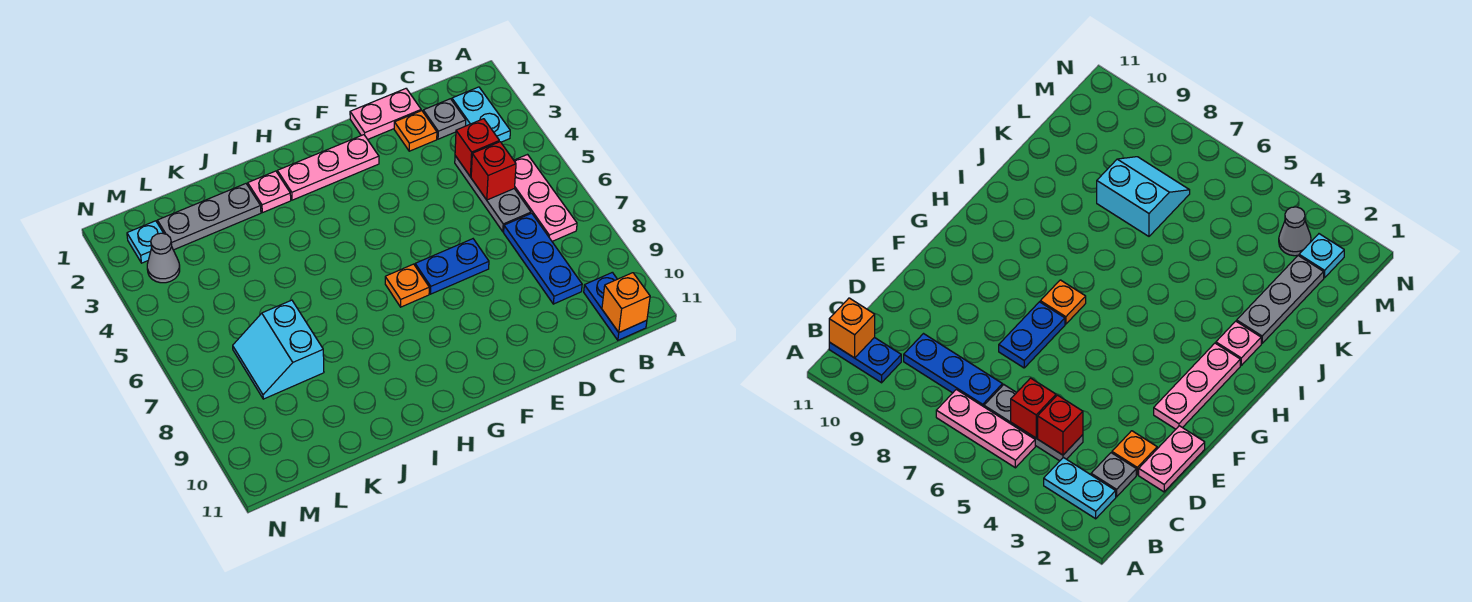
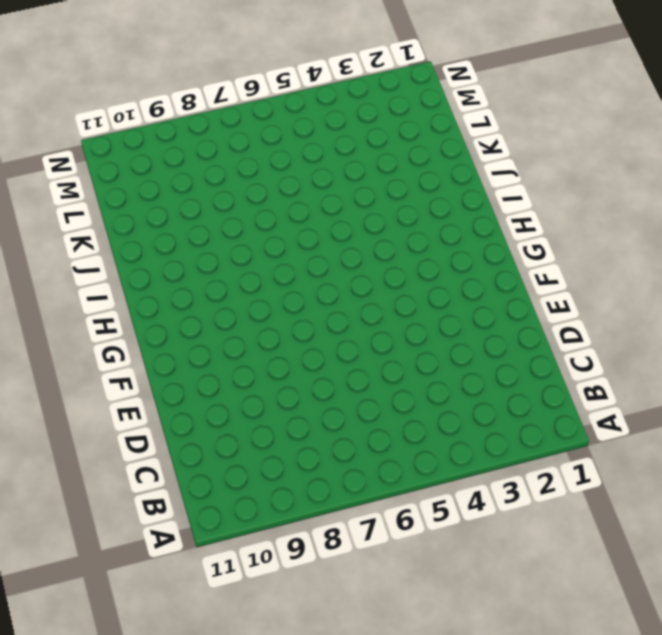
none -> cyan 1x2 plate [452,87,510,142]
none -> pink 1x3 plate [514,155,577,241]
none -> blue 1x2 plate [584,272,647,340]

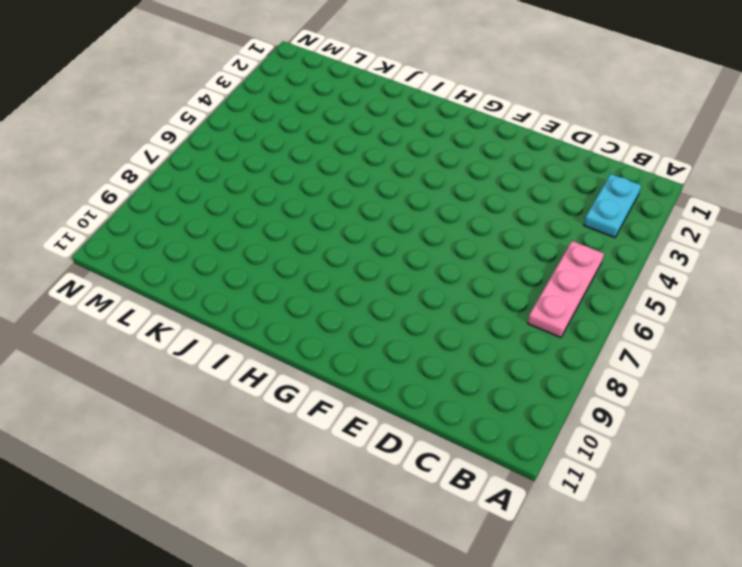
none -> blue 1x2 plate [584,272,647,340]
none -> grey 1x1 plate [423,99,466,139]
none -> grey 1x3 plate [455,156,531,232]

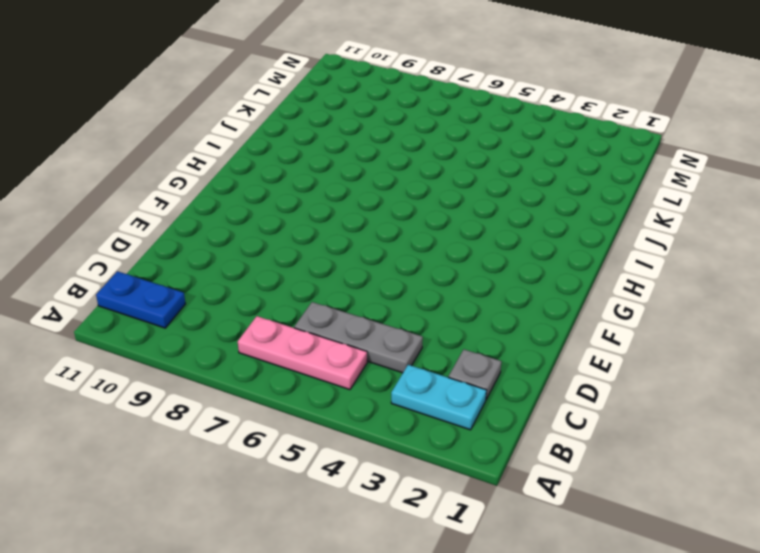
none -> blue 1x3 plate [504,213,582,304]
none -> pink 1x2 plate [350,89,421,139]
none -> orange 1x1 plate [394,111,437,151]

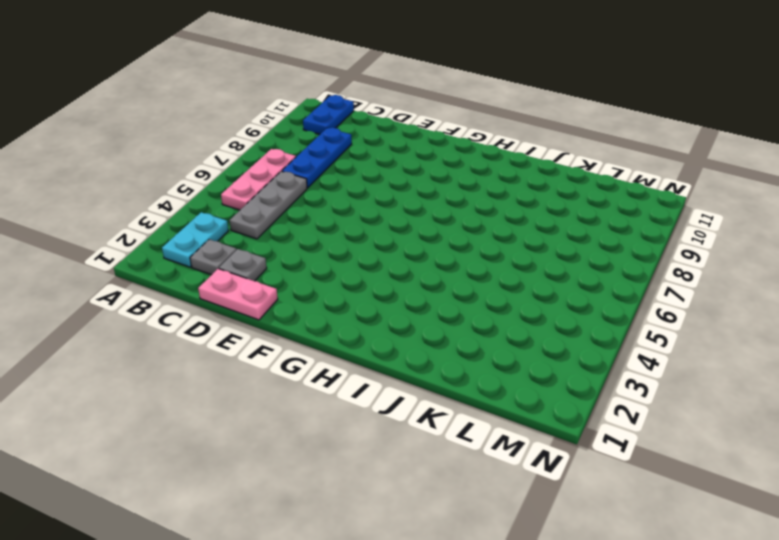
grey 1x1 plate [219,249,267,281] -> orange 1x1 plate [394,111,437,151]
none -> blue 1x2 plate [415,239,489,294]
none -> pink 1x3 plate [277,135,379,200]
none -> orange 1x1 plate [385,264,429,307]

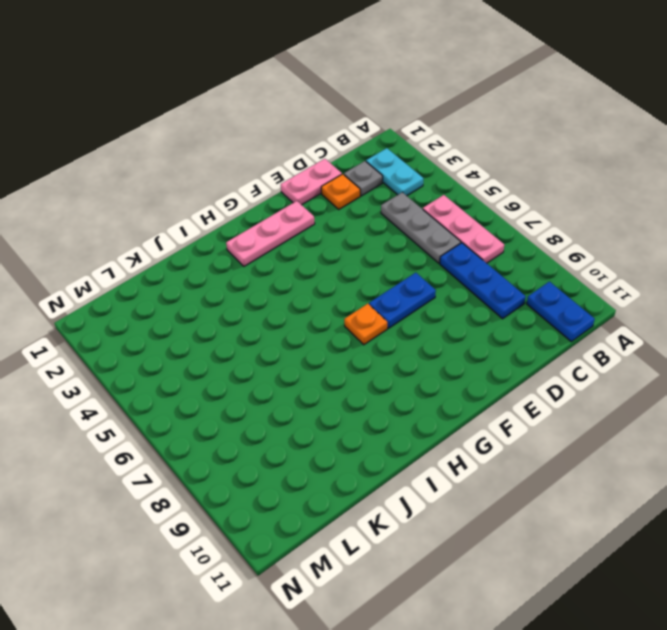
none -> pink 1x1 plate [248,171,291,213]
none -> grey 1x3 plate [157,184,261,250]
none -> cyan 2x2 slope [233,300,324,399]

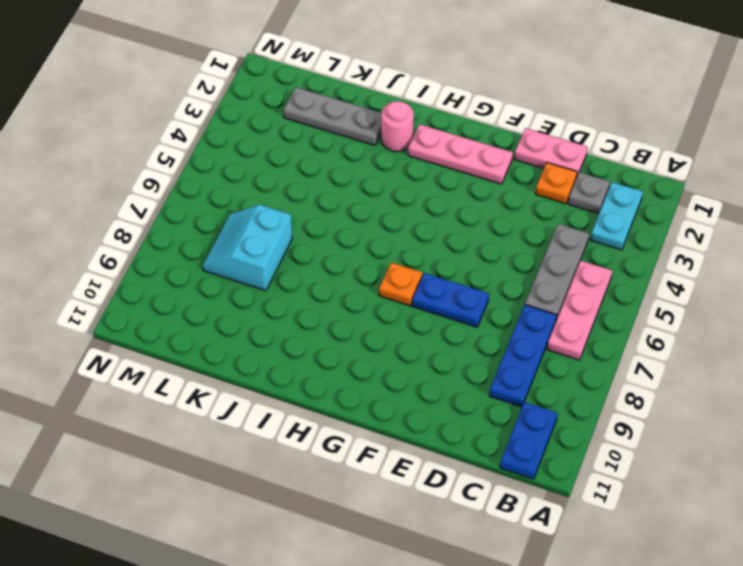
pink 1x1 round brick [381,101,414,151] -> pink 1x1 plate [248,171,291,213]
none -> cyan 1x1 plate [127,221,164,263]
none -> grey 1x1 cone [147,233,180,283]
none -> orange 1x1 brick [602,273,650,332]

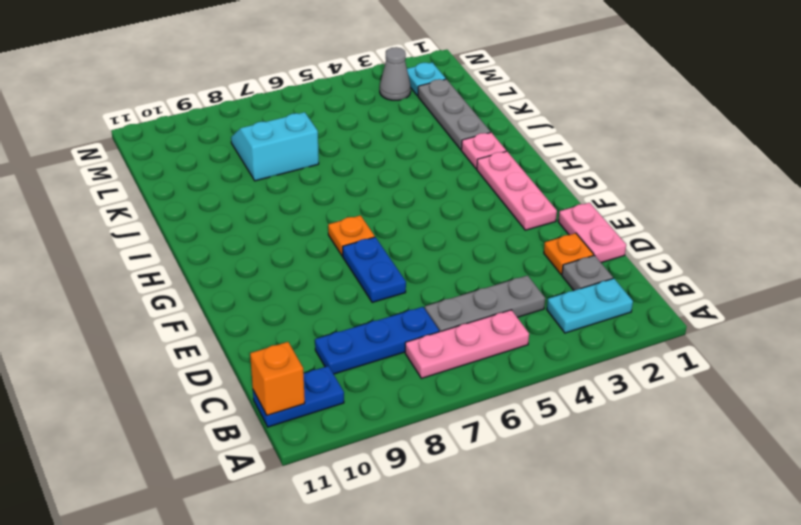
none -> red 1x1 brick [455,119,499,177]
none -> red 1x1 brick [471,142,516,200]

